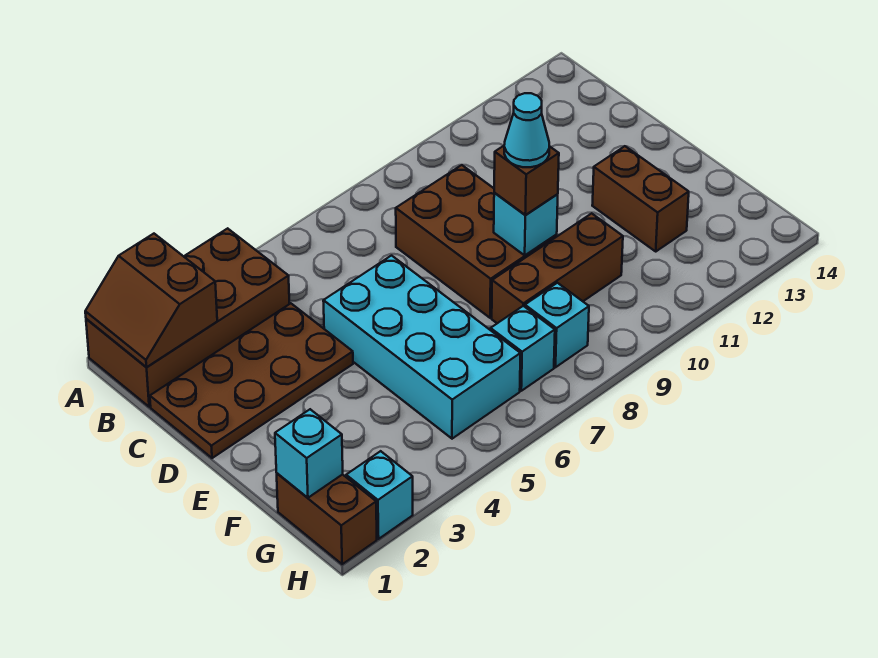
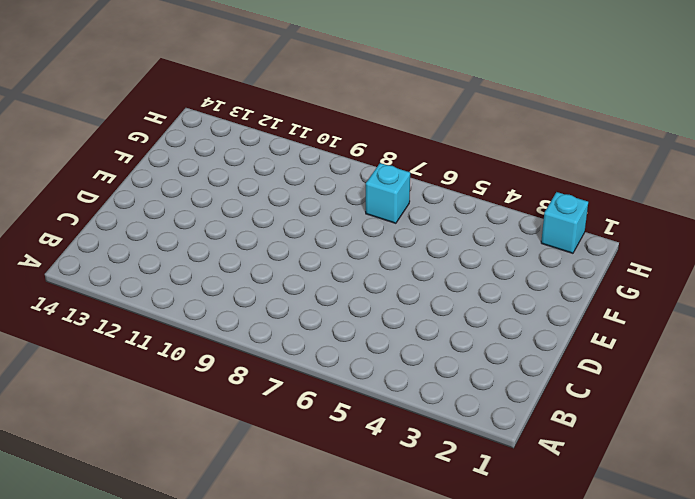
none -> brown 2x4 brick [86,228,289,407]
none -> brown 2x4 plate [150,303,353,458]
none -> brown 2x3 brick [396,165,557,318]

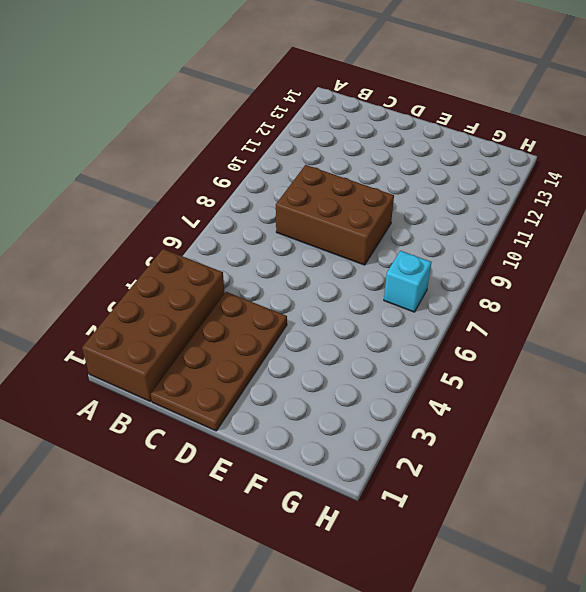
none -> cyan 2x4 brick [323,256,520,439]
none -> brown 1x2 brick [592,146,689,251]
none -> brown 1x3 brick [492,213,623,323]

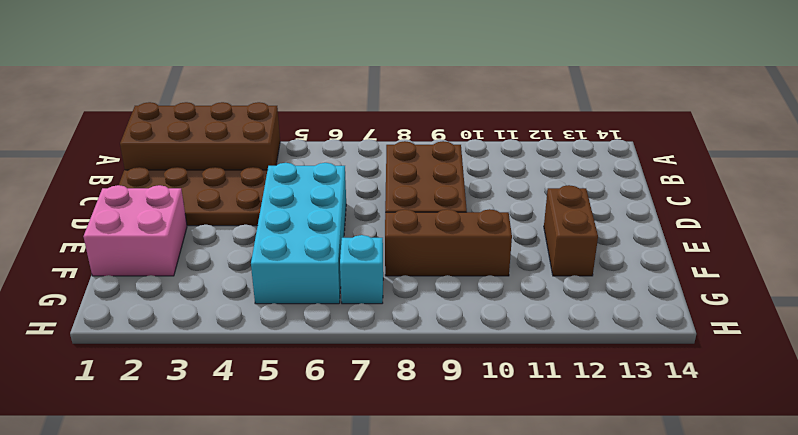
pink 2x2 brick [83,185,187,276] -> none
none -> brown 1x2 brick [277,473,377,564]
none -> cyan 1x1 brick [525,283,589,367]
none -> cyan 1x1 brick [346,451,413,539]

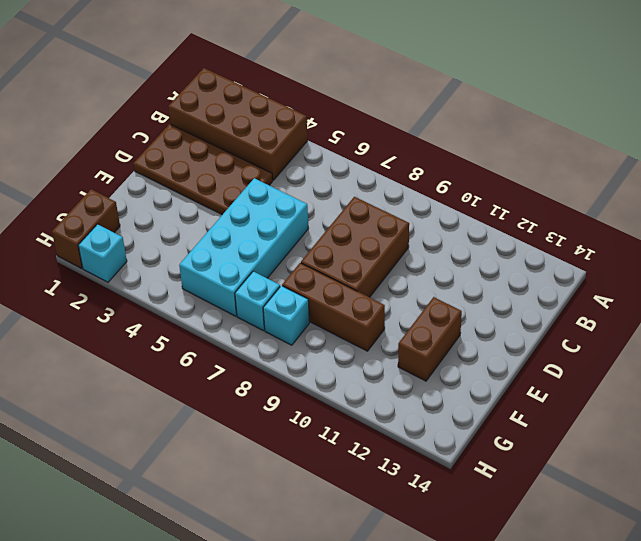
none -> brown 2x2 slope [85,234,217,367]
none -> cyan 1x1 brick [494,193,558,255]
none -> cyan 1x1 brick [275,409,343,498]

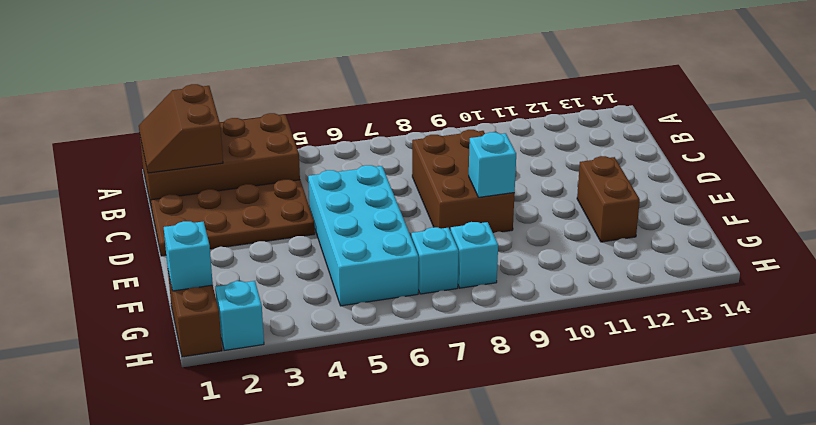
none -> brown 1x3 brick [492,213,623,323]
none -> brown 1x1 brick [494,146,559,215]
none -> cyan 1x1 cone [504,93,549,167]

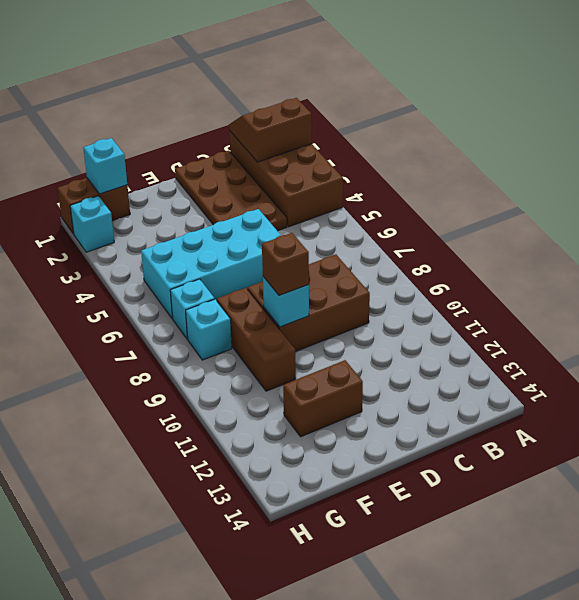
none -> cyan 1x1 cone [504,93,549,167]

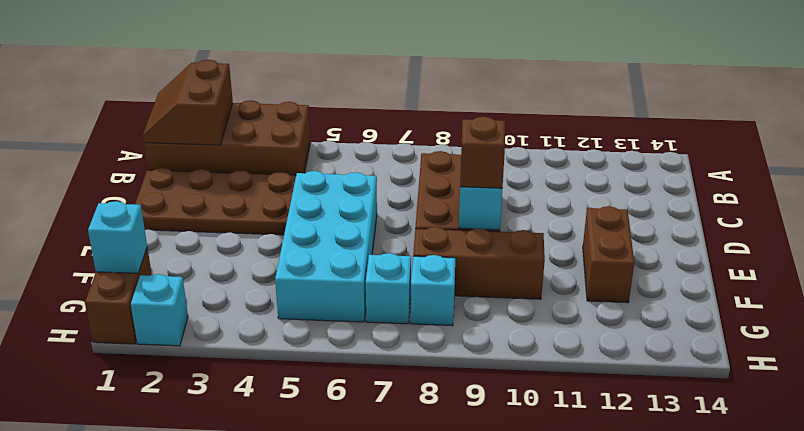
none -> cyan 1x1 cone [504,93,549,167]

